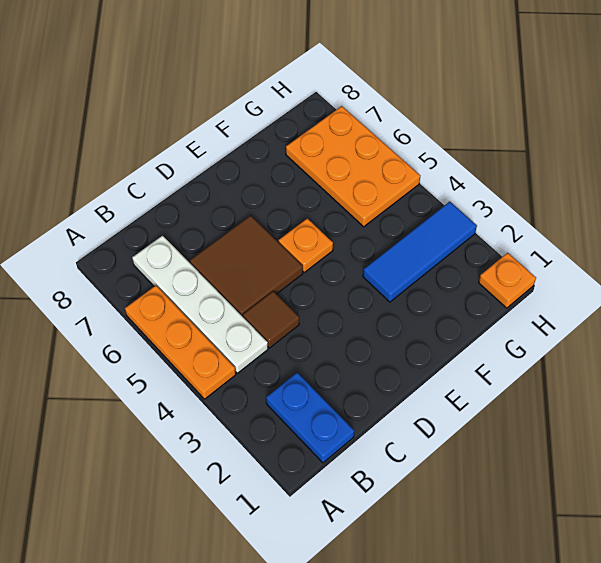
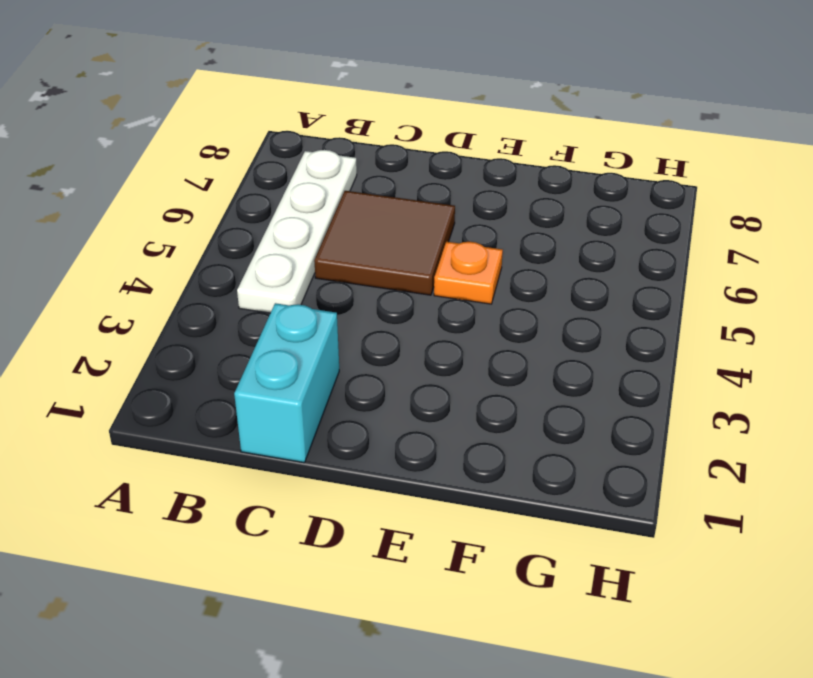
cyan 1x2 brick [234,303,339,463] -> none
none -> orange 1x3 plate [125,286,236,399]
none -> blue 1x2 plate [266,373,354,463]

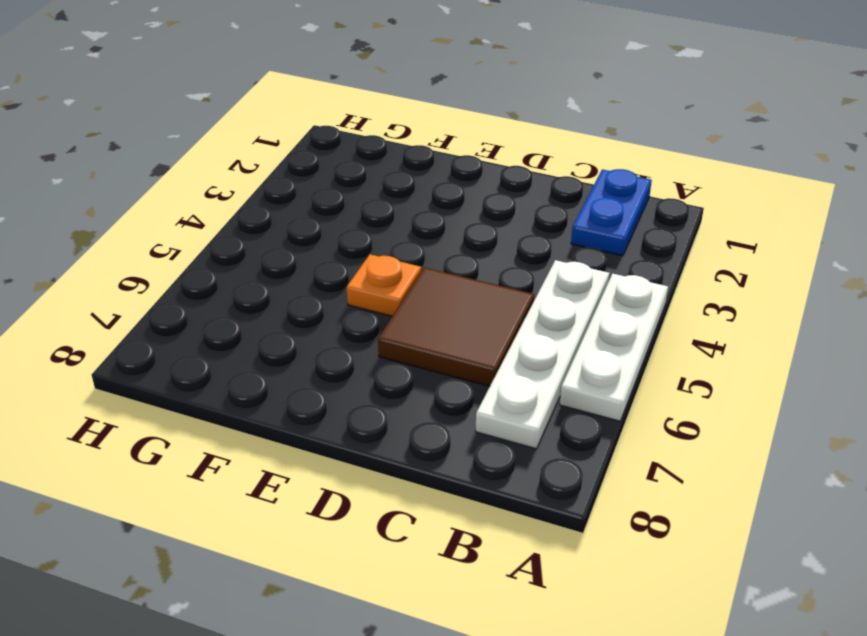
white 1x3 plate [560,274,668,421] -> orange 1x3 plate [125,286,236,399]
none -> brown 1x1 tile [243,292,299,348]
none -> blue 1x3 tile [363,202,477,302]

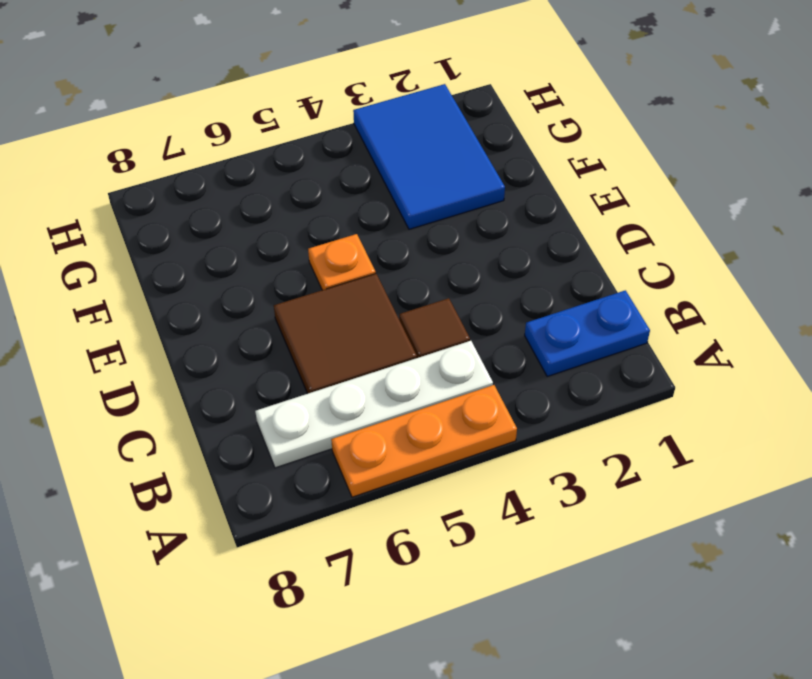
blue 2x3 tile [353,84,505,229] -> blue 1x3 tile [363,202,477,302]
none -> orange 2x3 plate [286,106,420,227]
none -> orange 1x1 plate [479,253,536,308]

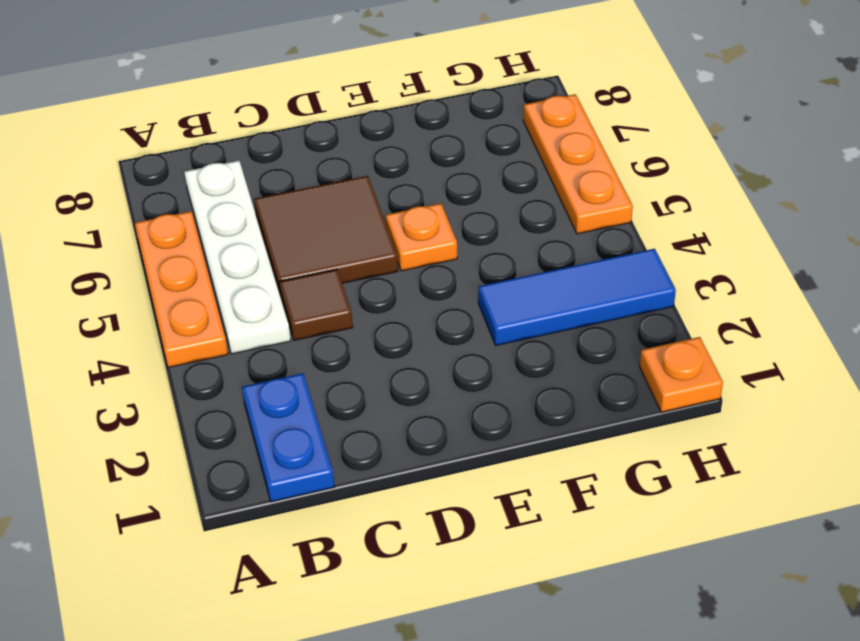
orange 1x3 plate [523,94,633,234] -> orange 2x3 plate [286,106,420,227]

